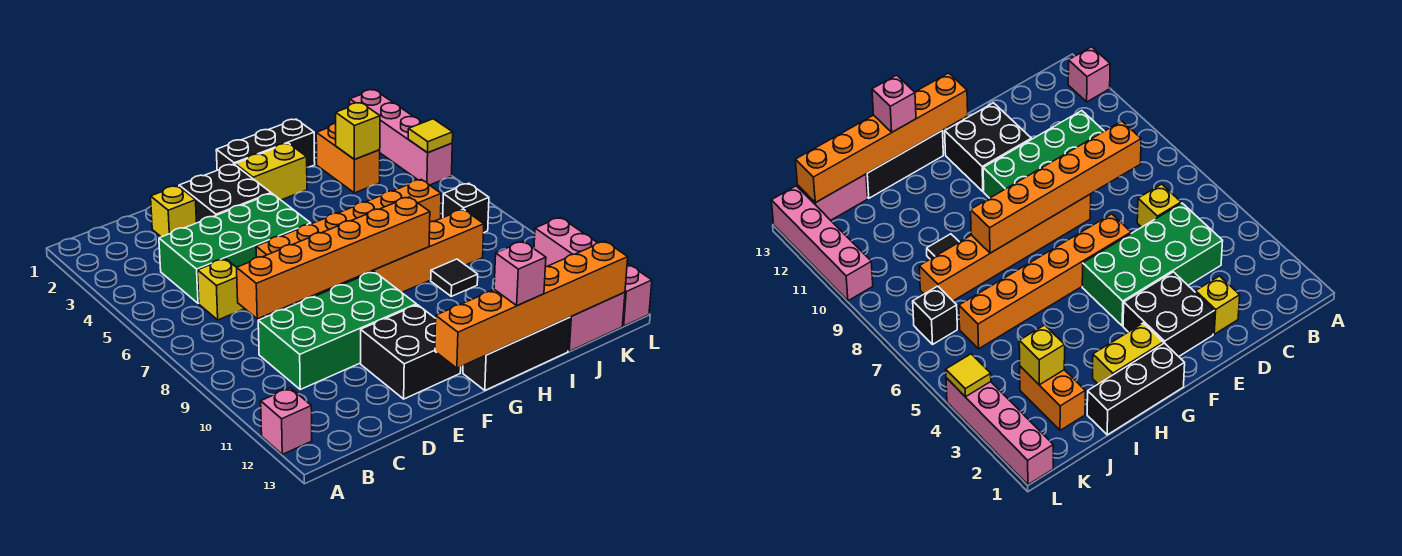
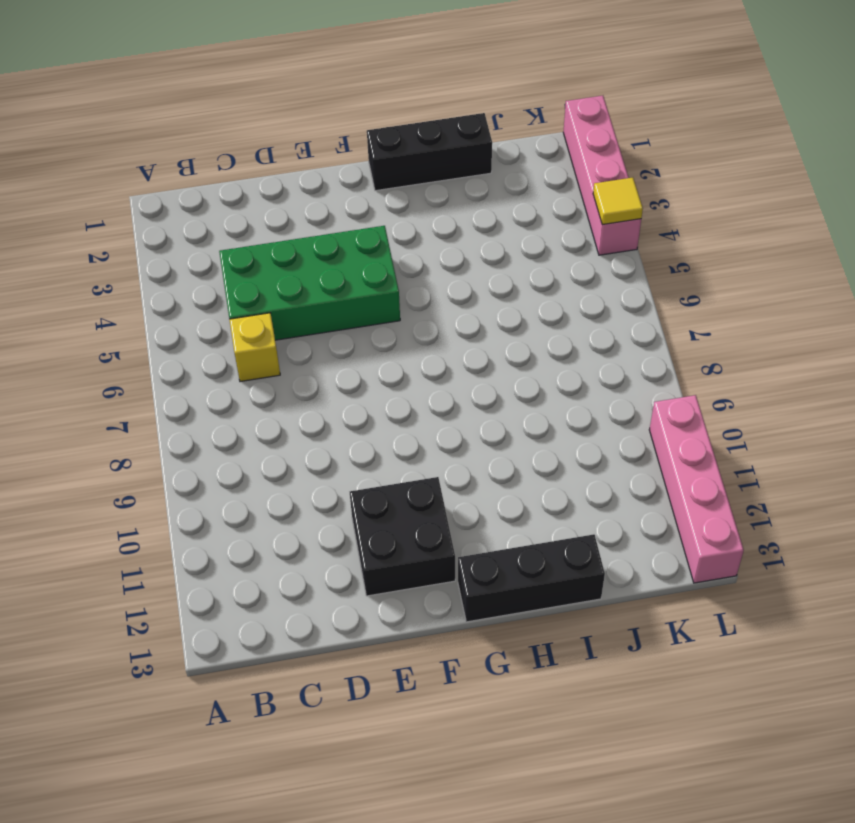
none -> pink 1x1 brick [261,388,312,454]
none -> green 2x4 brick [258,272,416,389]
none -> yellow 1x1 brick [151,186,197,237]

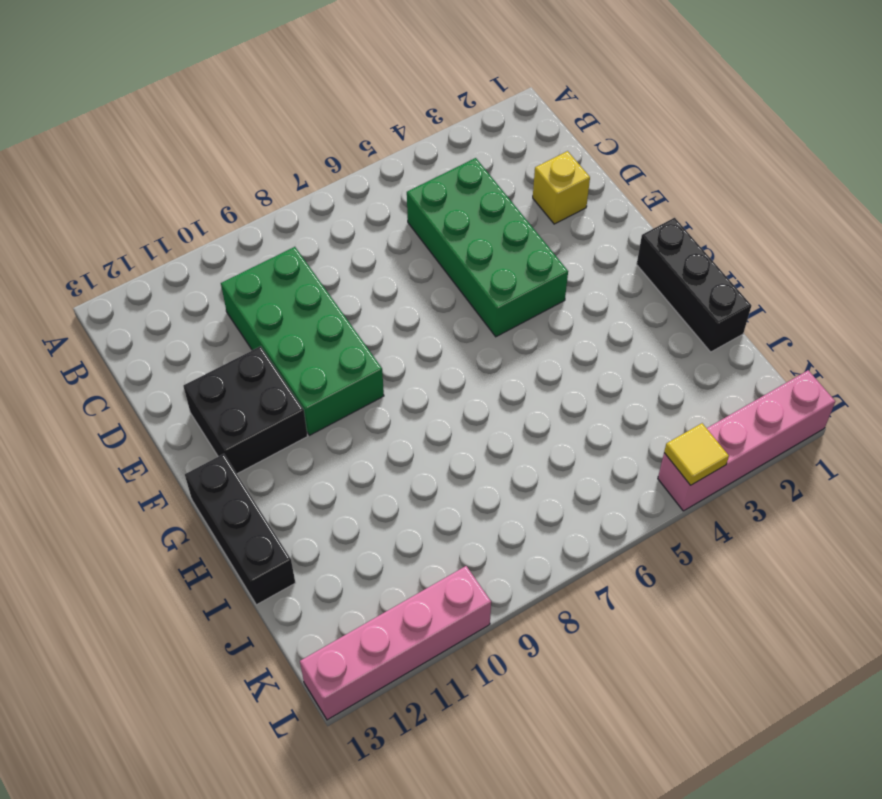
none -> pink 1x1 brick [261,388,312,454]
none -> yellow 1x1 brick [198,259,245,320]
none -> black 2x2 brick [179,164,271,223]

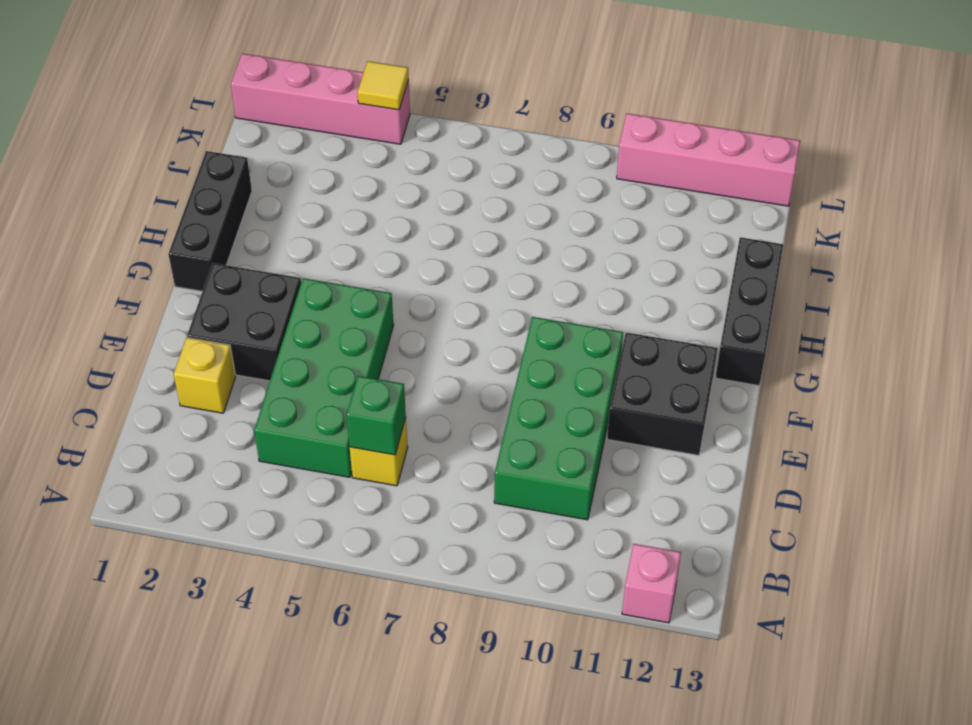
green 1x1 brick [346,376,406,455] -> none
none -> orange 1x6 brick [256,179,441,258]
none -> orange 1x6 brick [297,209,484,304]
none -> yellow 1x2 brick [235,143,307,200]

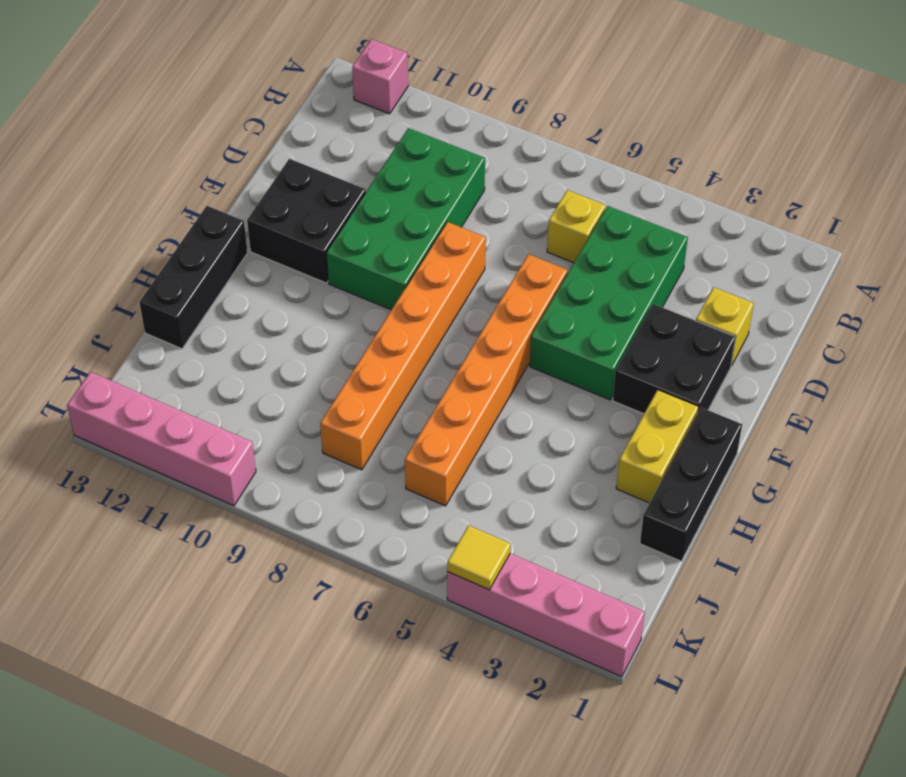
none -> black 1x1 tile [431,259,478,296]
none -> orange 1x2 brick [316,123,380,193]
none -> pink 1x2 brick [568,292,625,351]

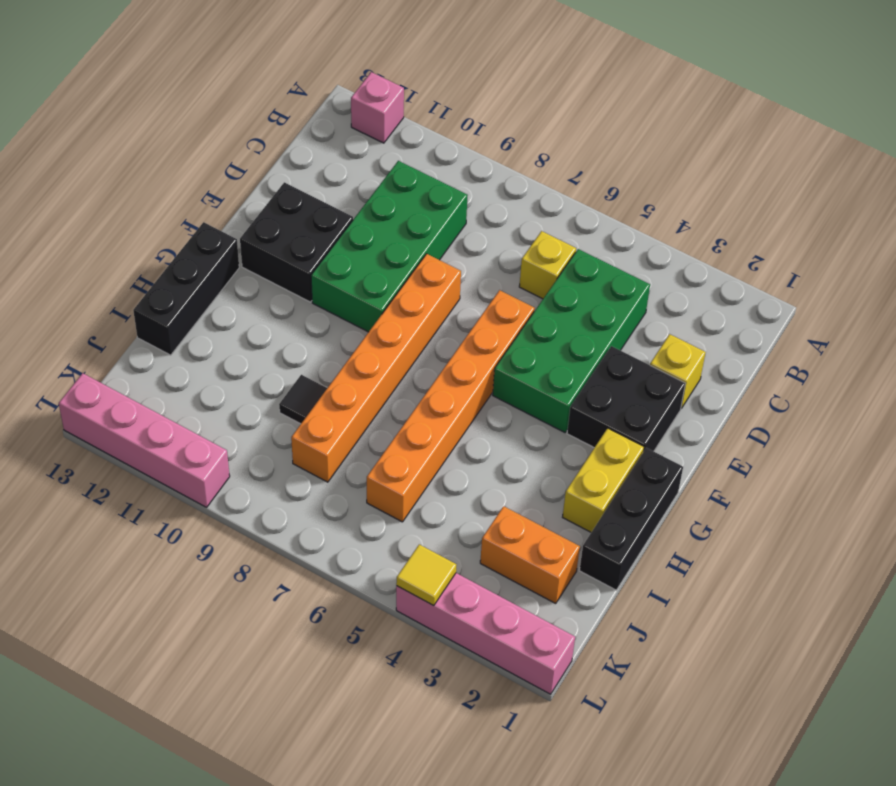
none -> pink 1x2 brick [568,292,625,351]
none -> black 1x1 brick [443,183,489,232]
none -> orange 1x6 brick [237,197,430,319]

